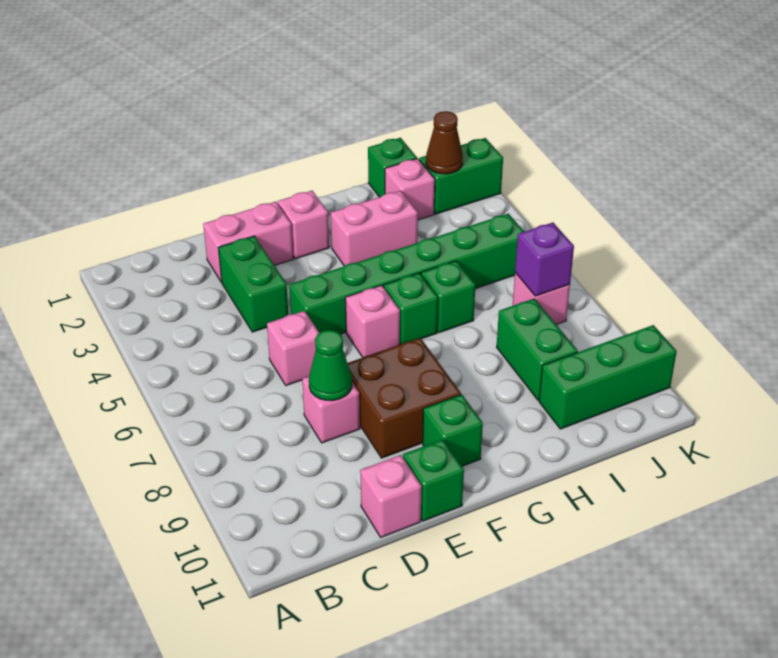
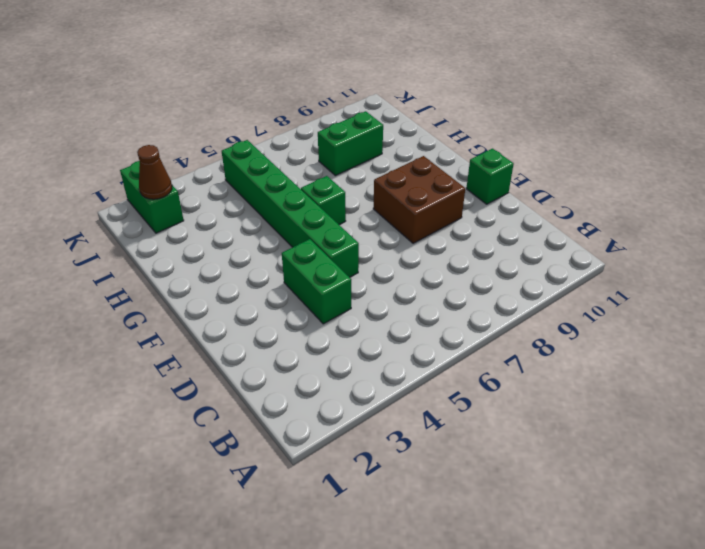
green 1x2 brick [282,239,351,324] -> green 1x2 brick turned to [218,236,288,332]
none -> pink 1x2 brick [203,202,293,282]
none -> pink 1x1 brick [267,311,319,385]
none -> pink 1x1 brick [302,376,360,443]

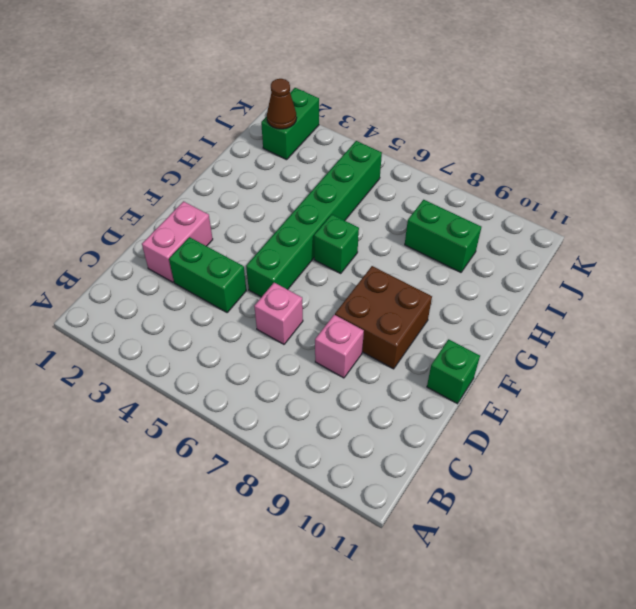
none -> pink 1x1 brick [360,455,422,537]
none -> pink 1x1 brick [278,191,329,259]
none -> pink 1x1 brick [345,285,400,357]

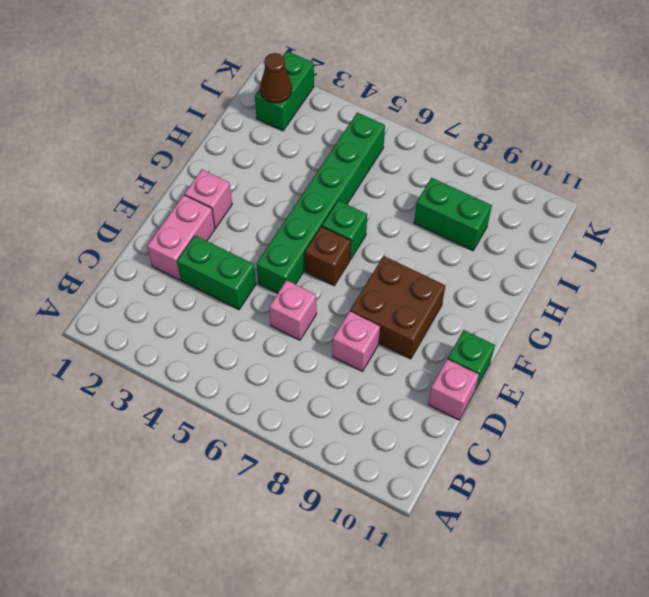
brown 1x1 brick [305,226,351,286] -> pink 1x1 brick [345,285,400,357]
none -> green 1x1 brick [423,394,483,466]
none -> pink 1x2 brick [331,191,418,266]
none -> green 1x1 brick [421,261,475,333]

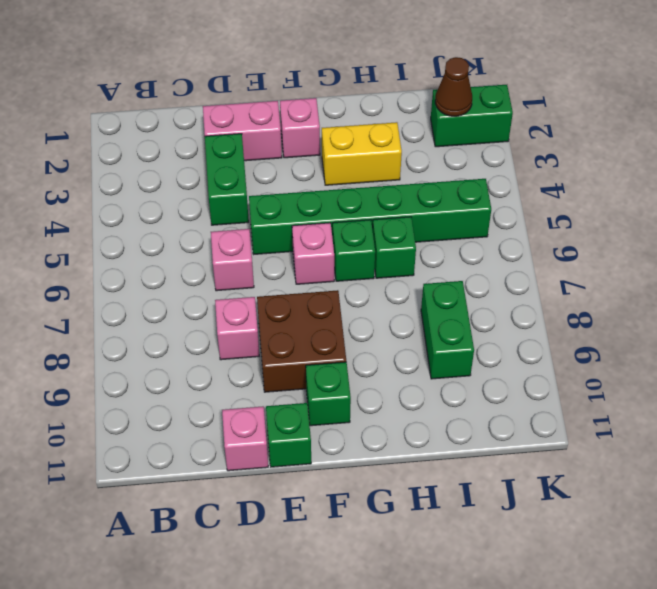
yellow 1x2 brick [322,122,402,185] -> pink 1x2 brick [331,191,418,266]
none -> green 1x1 brick [368,138,417,197]
none -> pink 1x1 brick [385,158,435,220]
none -> green 1x3 brick [539,325,677,429]

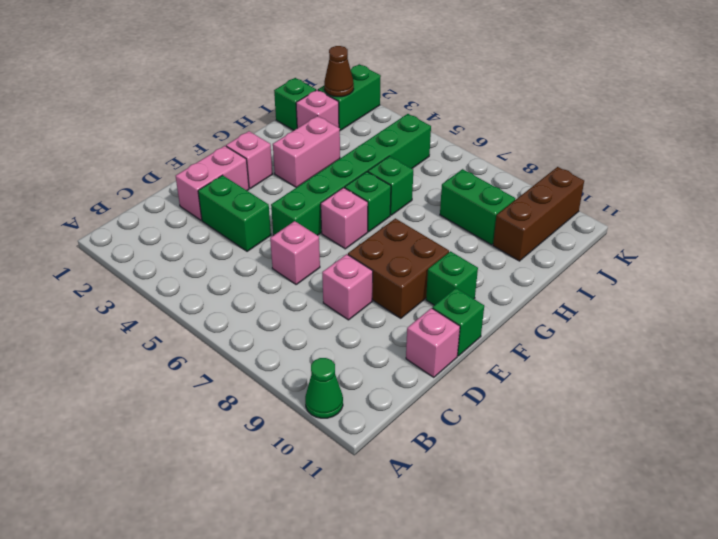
green 1x1 cone [305,358,343,418] -> green 1x1 cone moved to [309,330,352,401]
brown 1x3 brick [493,167,584,261] -> green 1x3 brick [539,325,677,429]
none -> pink 1x1 brick [513,273,570,324]
none -> purple 1x1 brick [515,223,574,296]

